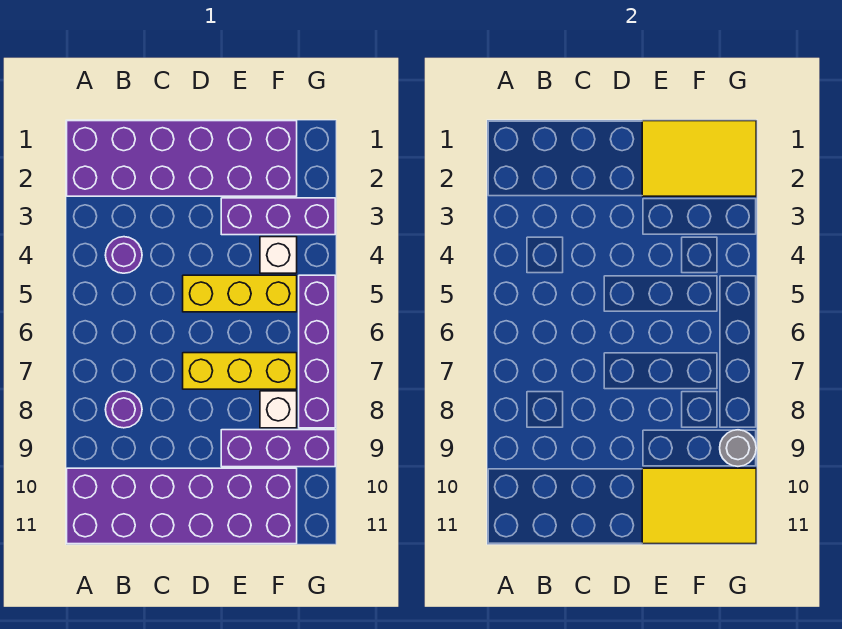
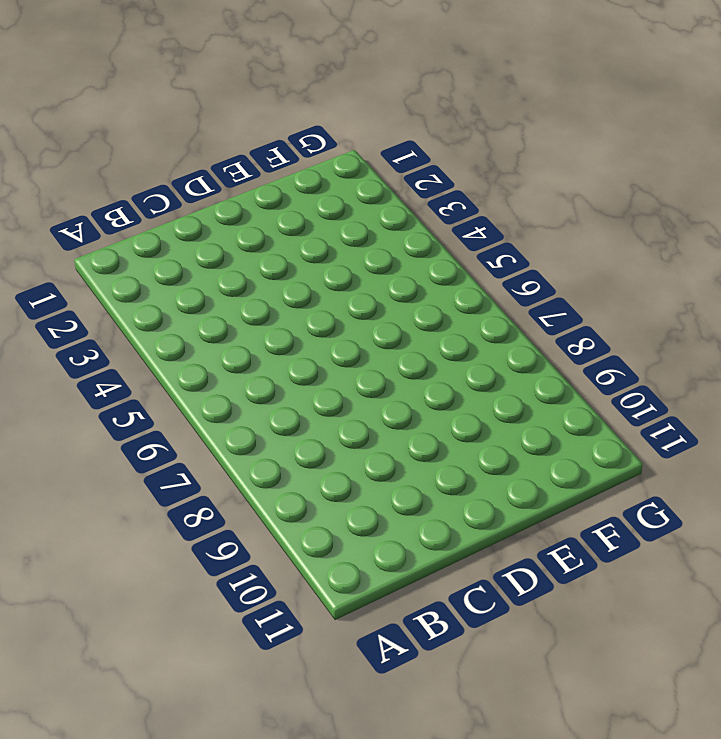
none -> purple 2x6 brick [67,121,297,196]
none -> purple 2x6 brick [67,468,297,544]
none -> purple 1x1 round brick [105,237,142,273]

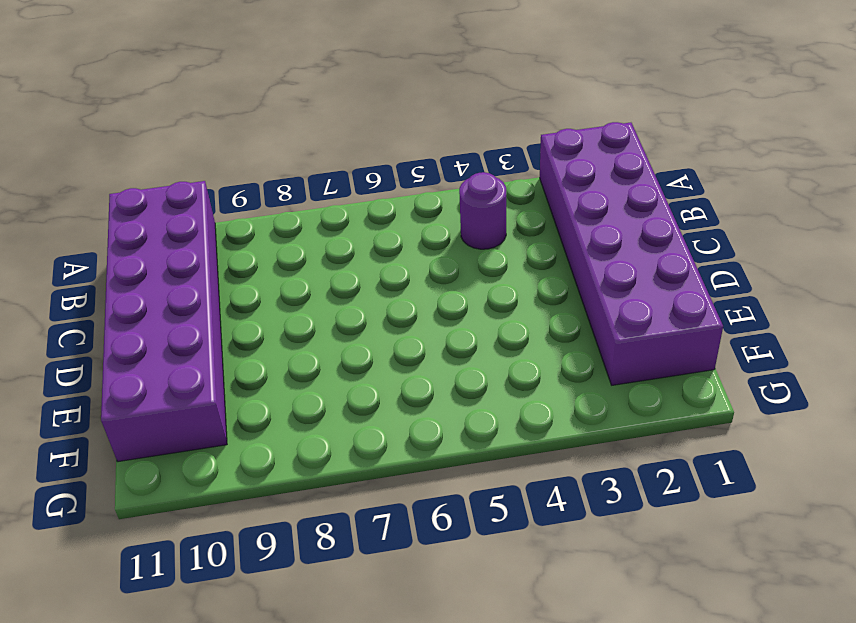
none -> purple 1x1 round brick [105,391,142,428]
none -> yellow 1x3 brick [183,275,297,312]
none -> yellow 1x3 brick [183,353,297,389]

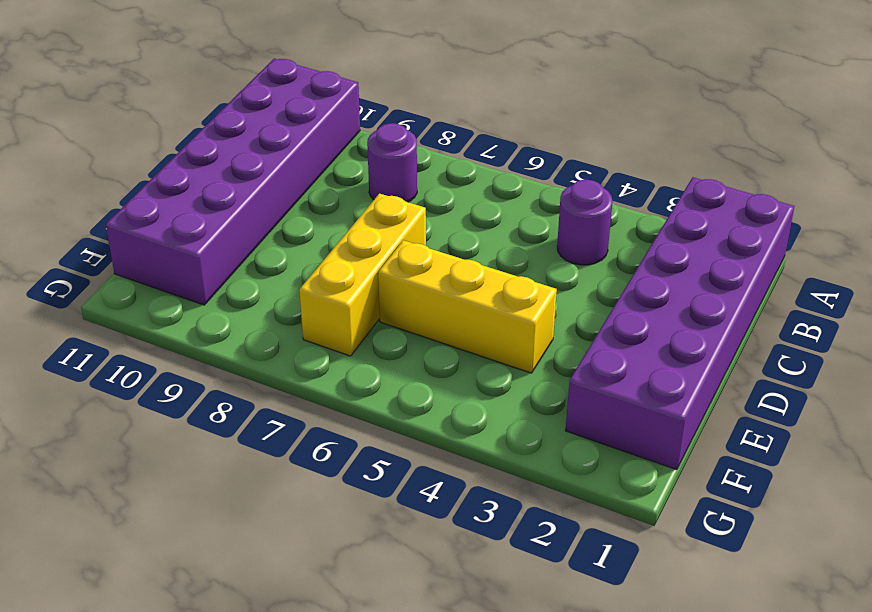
yellow 1x3 brick [378,240,557,373] -> yellow 1x3 brick turned to [183,275,297,312]
none -> purple 1x3 brick [221,198,335,235]
none -> purple 1x3 brick [221,430,335,467]
none -> white 1x1 brick [260,237,297,273]

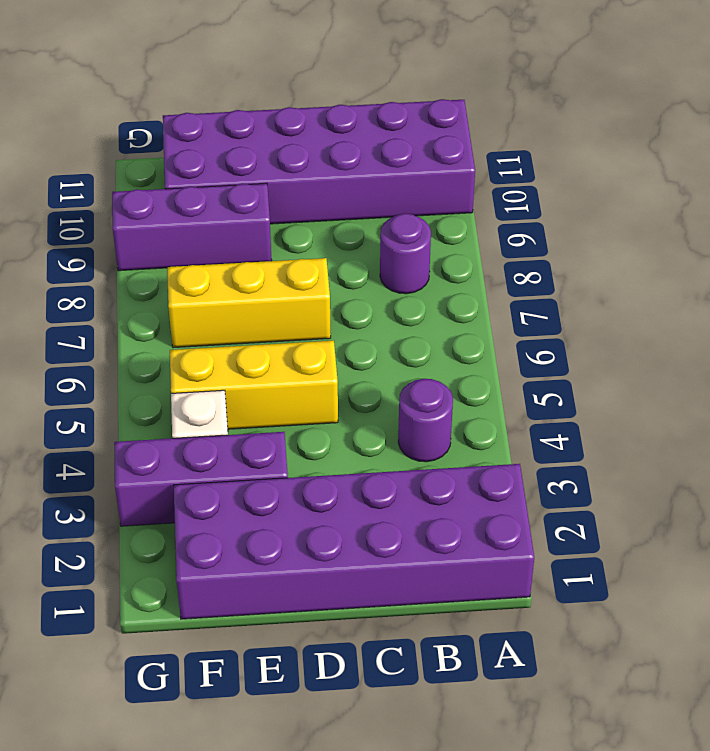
none -> white 1x1 brick [260,391,297,428]
none -> purple 1x4 brick [299,275,335,428]
none -> yellow 2x3 tile [642,121,756,196]

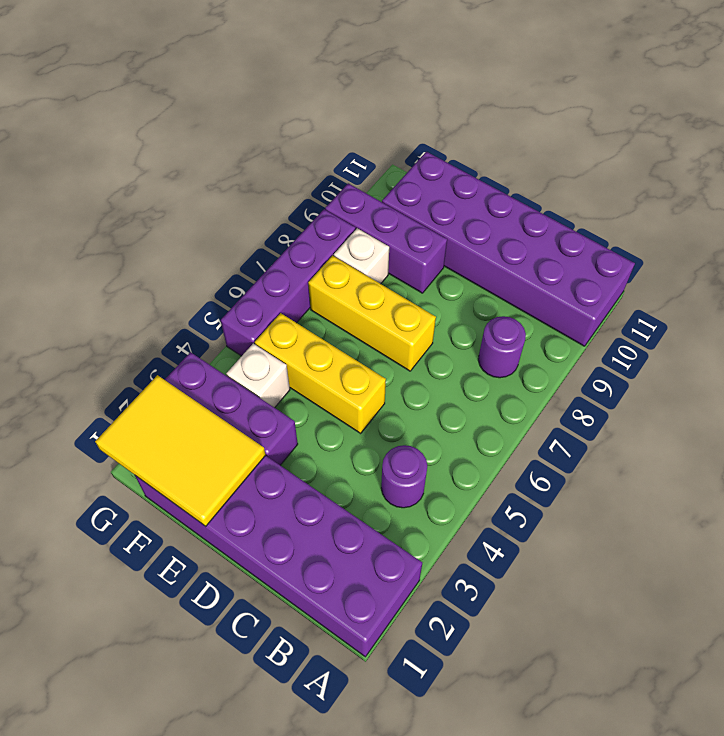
none -> yellow 2x3 tile [642,468,756,544]
none -> grey 1x1 round brick [720,430,756,466]

